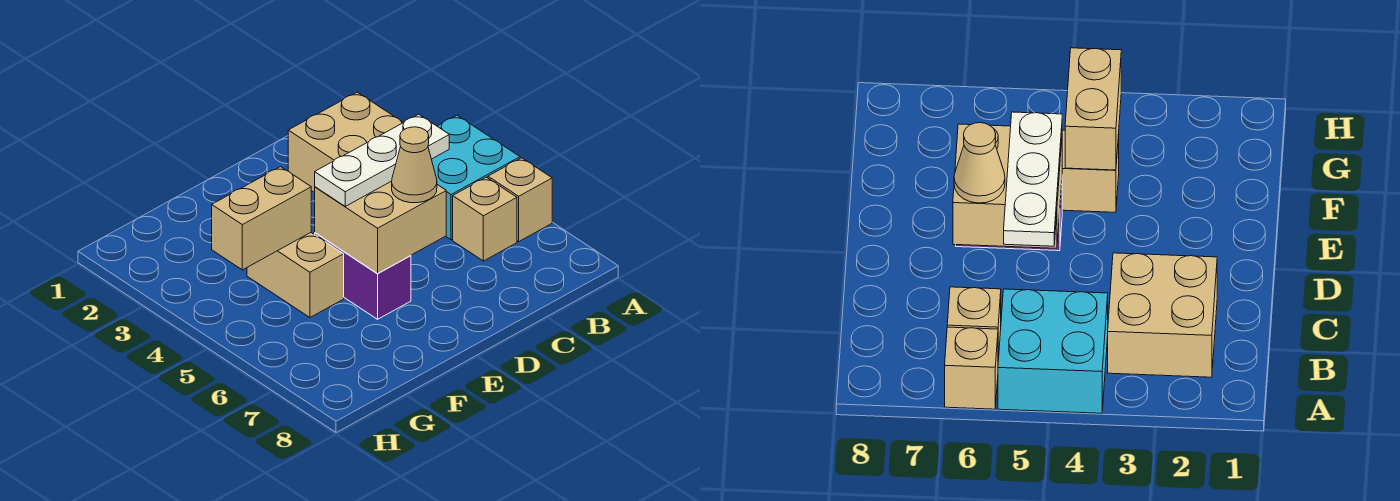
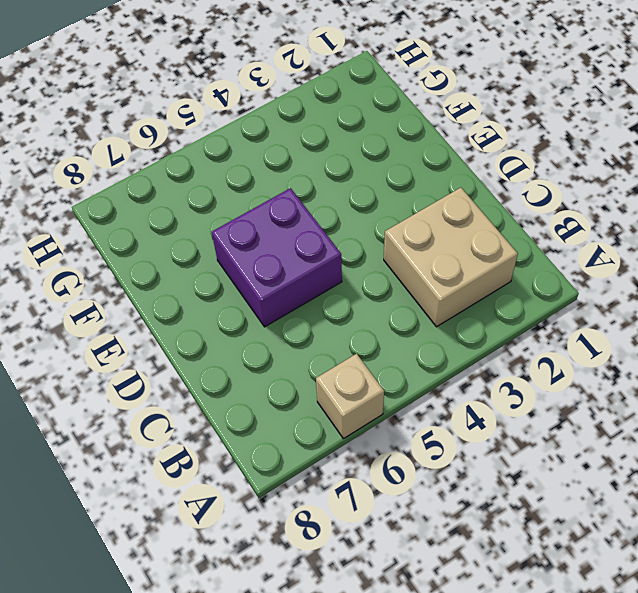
purple 2x2 brick [212,188,342,327] -> purple 1x2 brick [315,233,411,319]
none -> cyan 2x2 brick [432,115,520,240]
none -> tan 1x1 brick [453,177,517,261]

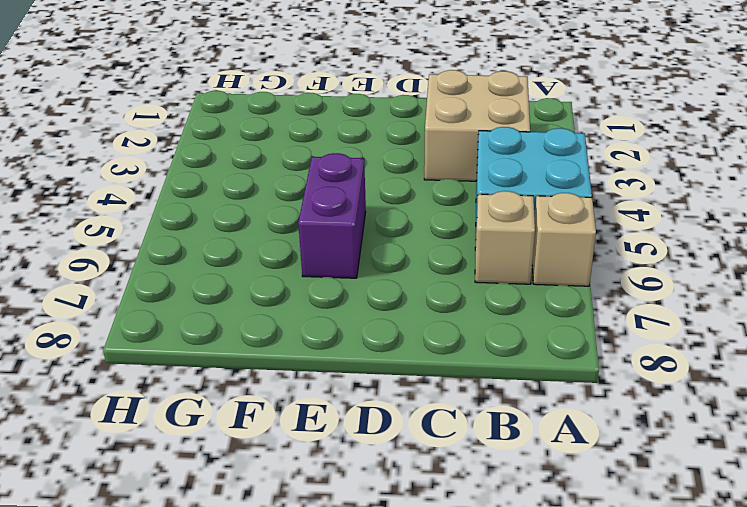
none -> tan 1x2 brick [247,233,344,317]
none -> tan 2x2 brick [315,181,446,273]

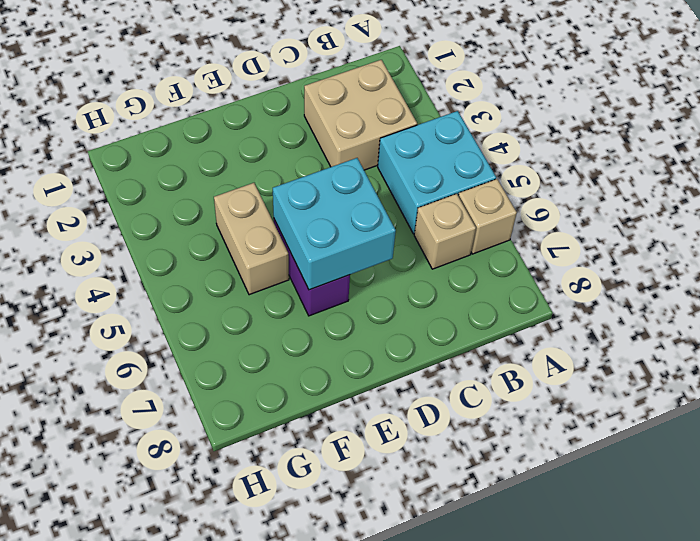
cyan 2x2 brick [273,158,396,290] -> tan 2x2 brick [315,181,446,273]
none -> tan 1x2 brick [212,167,311,270]
none -> white 1x3 plate [315,114,449,206]

